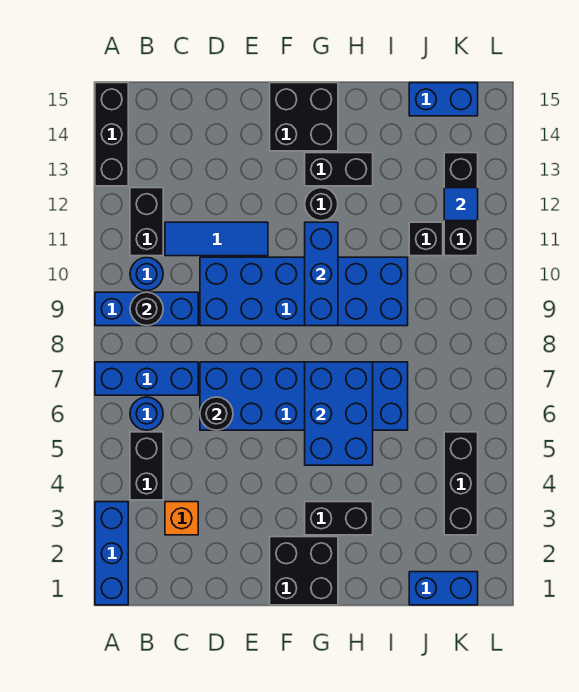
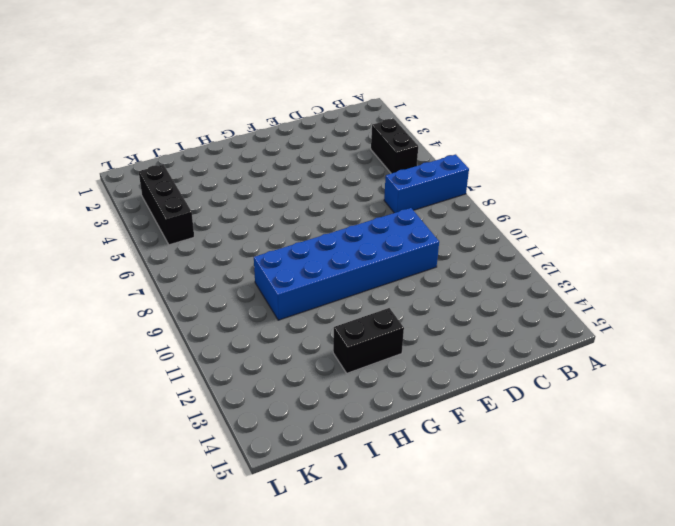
none -> blue 1x3 brick [95,502,128,605]
none -> blue 1x3 brick [95,292,198,326]
none -> black 1x3 brick [95,83,128,186]

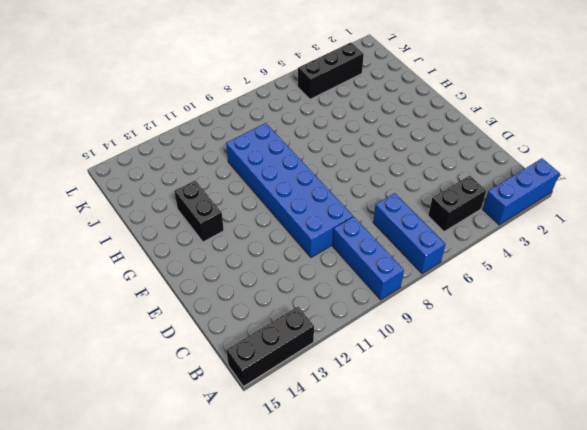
none -> blue 1x1 round brick [130,397,163,430]
none -> blue 1x1 round brick [130,257,163,291]
none -> black 1x2 brick [130,188,163,256]

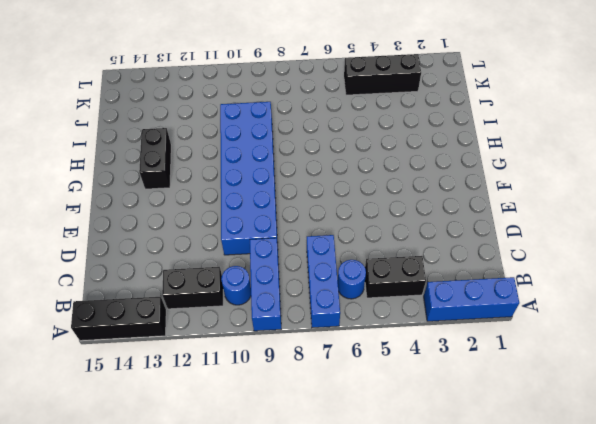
none -> orange 1x1 brick [165,502,198,535]
none -> blue 1x3 tile [165,222,268,256]
none -> blue 2x6 brick [200,362,408,430]

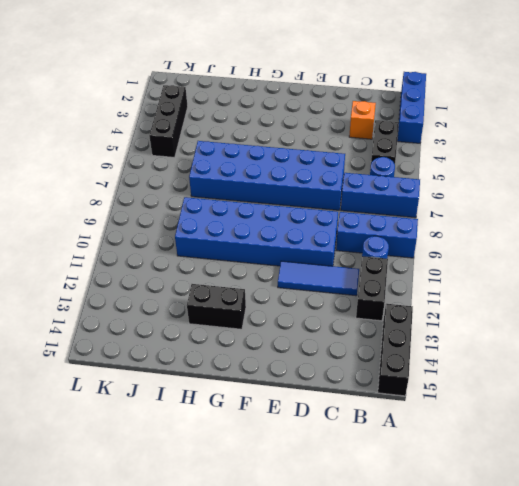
none -> black 2x2 brick [270,537,338,605]
none -> black 2x2 brick [270,83,338,151]
none -> black 1x2 brick [305,502,373,535]

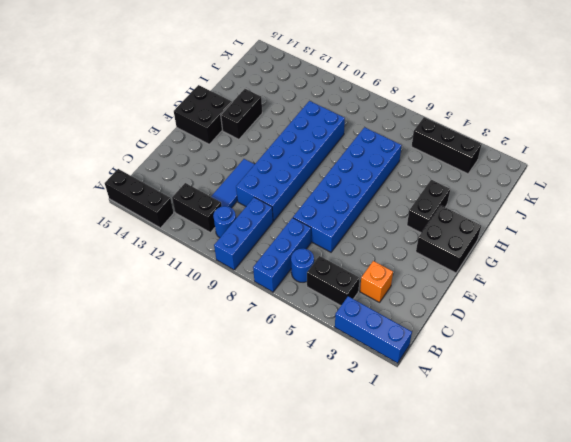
none -> black 1x1 round brick [305,188,338,221]
none -> blue 1x2 brick [409,572,478,605]
none -> black 1x1 brick [409,222,443,256]

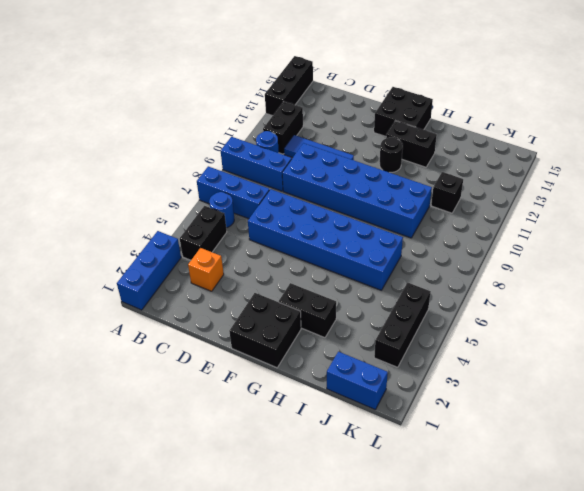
none -> blue 1x2 brick [409,83,478,116]
none -> black 1x3 brick [444,153,478,256]
none -> black 1x1 round brick [130,292,163,326]

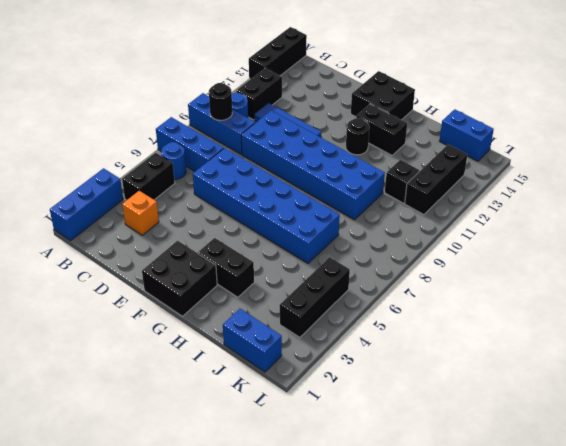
none -> black 1x1 round brick [200,397,233,430]
none -> blue 2x3 brick [305,362,373,465]
none -> blue 1x3 brick [305,222,338,326]

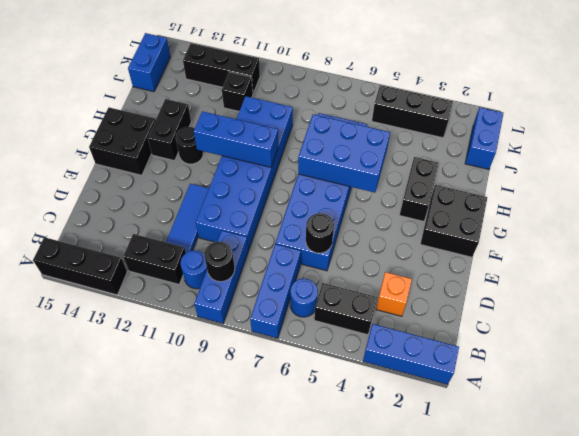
none -> blue 1x1 tile [444,188,478,221]

